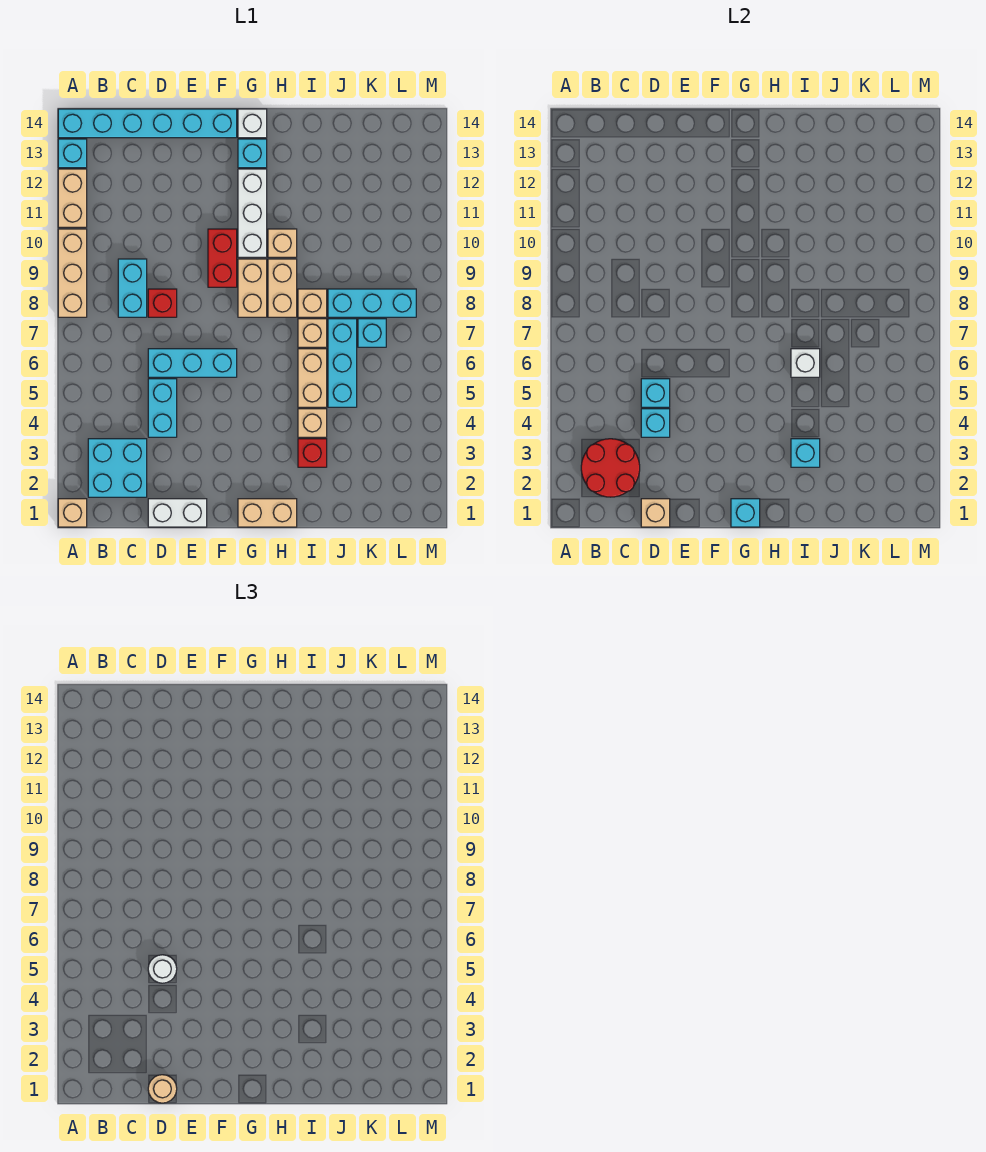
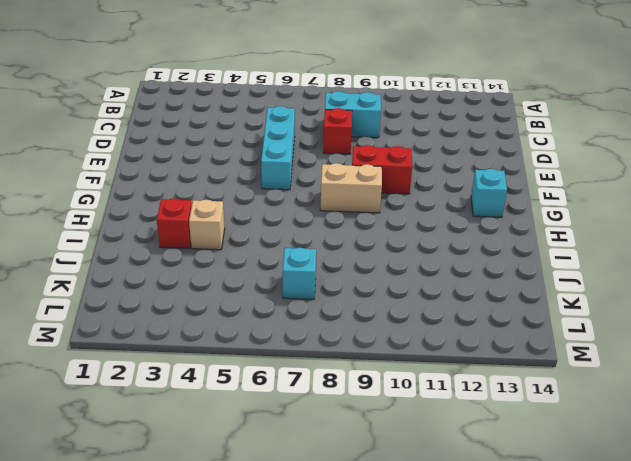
none -> tan 1x1 brick [58,499,87,527]
none -> tan 1x3 brick [58,229,87,317]
none -> tan 1x2 brick [58,169,87,227]
none -> cyan 1x1 brick [58,139,87,168]

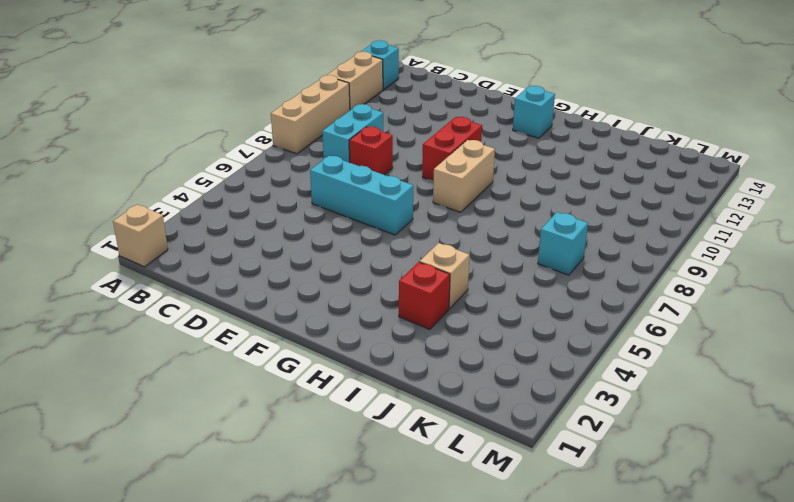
none -> cyan 1x6 brick [58,109,237,138]
none -> cyan 2x2 brick [88,439,147,497]
none -> white 1x2 brick [148,499,207,527]
none -> cyan 1x2 brick [148,379,177,437]

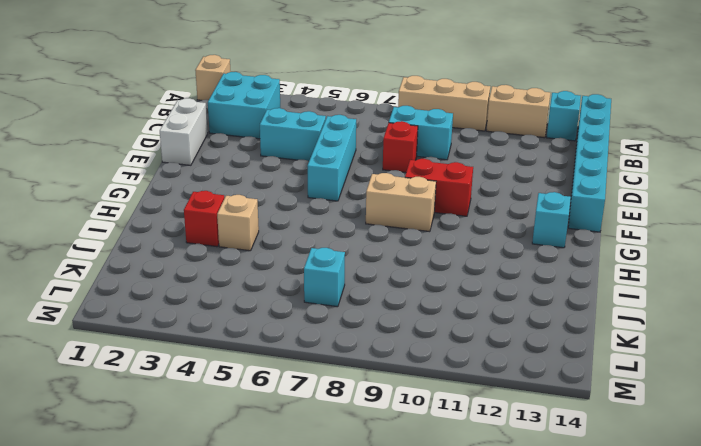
none -> tan 1x2 brick [238,499,297,527]
none -> white 1x3 brick [238,169,267,257]
none -> white 1x1 brick [238,109,267,138]
none -> tan 1x2 brick [268,259,297,317]

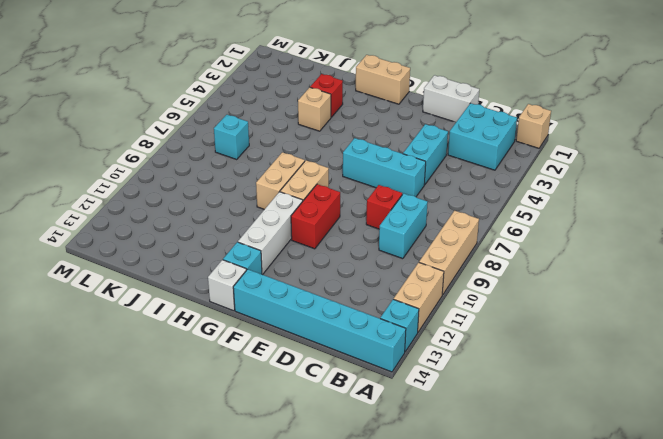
none -> tan 1x1 brick [268,229,297,257]
none -> tan 1x2 brick [298,349,327,407]
none -> tan 1x1 brick [298,319,327,347]
none -> tan 1x1 brick [298,289,327,317]

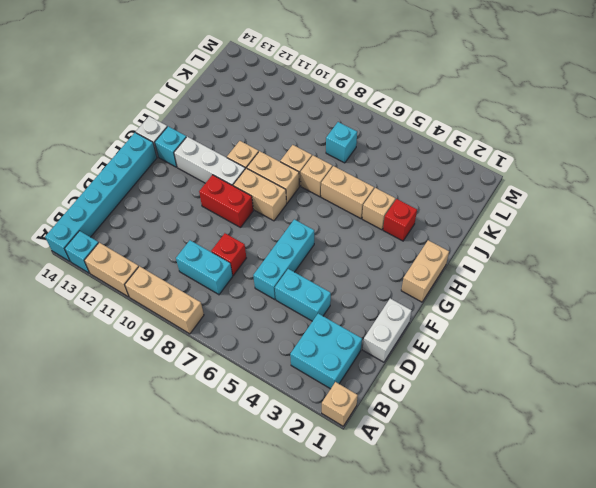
none -> cyan 1x3 brick [328,319,357,407]
none -> cyan 1x3 brick [328,289,416,317]
none -> red 2x2 round brick [581,439,640,497]
none -> tan 1x1 brick [641,499,670,527]

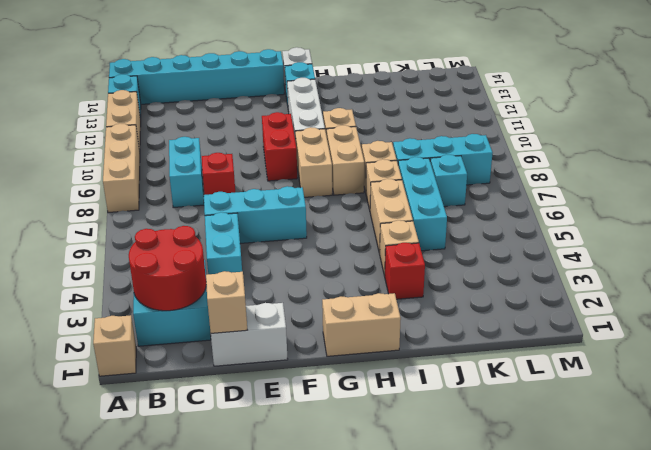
none -> cyan 1x1 brick [641,409,670,437]
none -> cyan 1x1 brick [641,379,670,407]
none -> cyan 1x1 brick [731,499,760,527]
none -> cyan 1x1 brick [791,439,820,467]

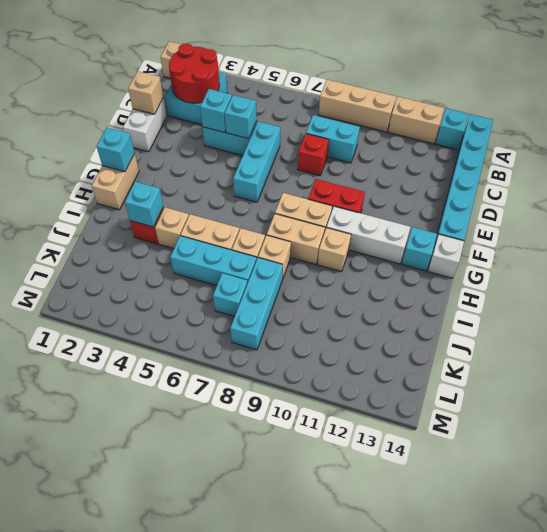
none -> white 1x1 brick [791,349,820,377]
none -> tan 1x1 round brick [148,1075,177,1103]
none -> white 1x1 round brick [148,955,177,983]

